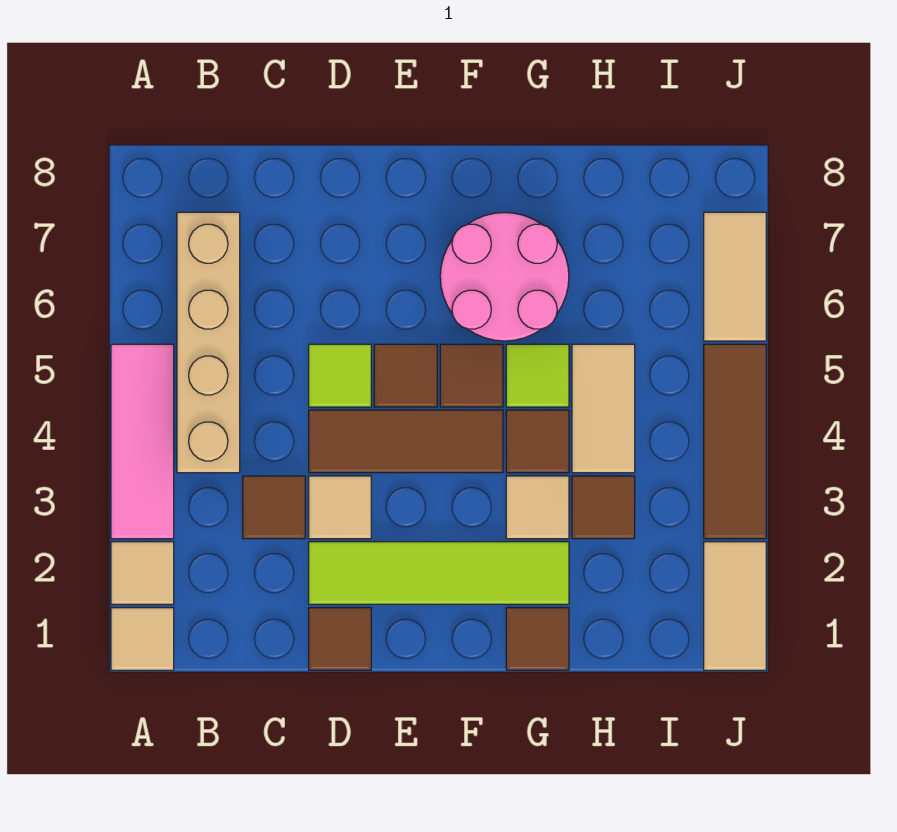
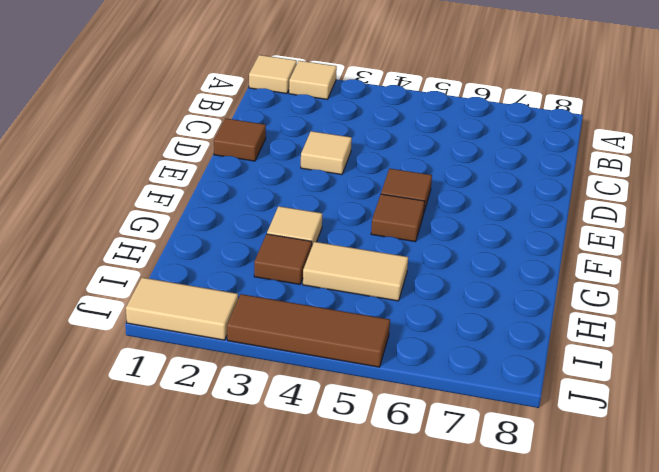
none -> pink 1x3 tile [111,344,174,539]
none -> tan 1x4 brick [177,212,240,473]
none -> brown 1x1 tile [243,476,305,539]

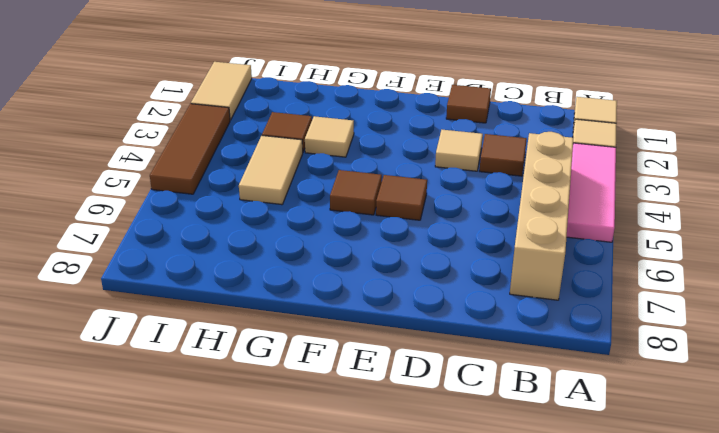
none -> lime 1x4 tile [309,542,569,604]
none -> brown 1x3 tile [309,410,503,473]
none -> lime 1x1 tile [309,344,371,407]

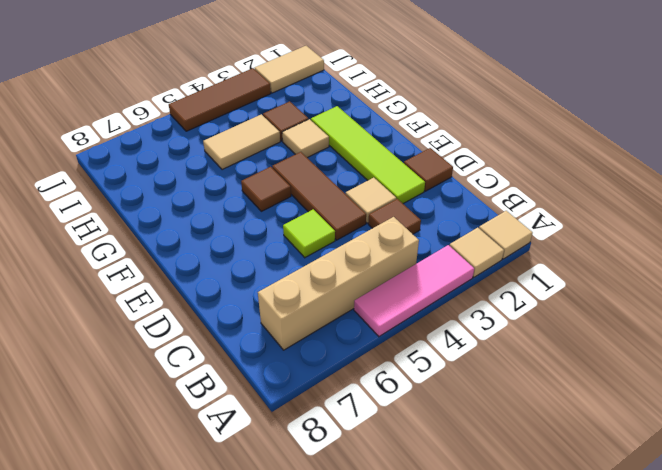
none -> brown 1x1 tile [374,344,437,407]
none -> pink 2x2 round brick [440,212,569,341]
none -> brown 1x1 tile [506,608,569,670]

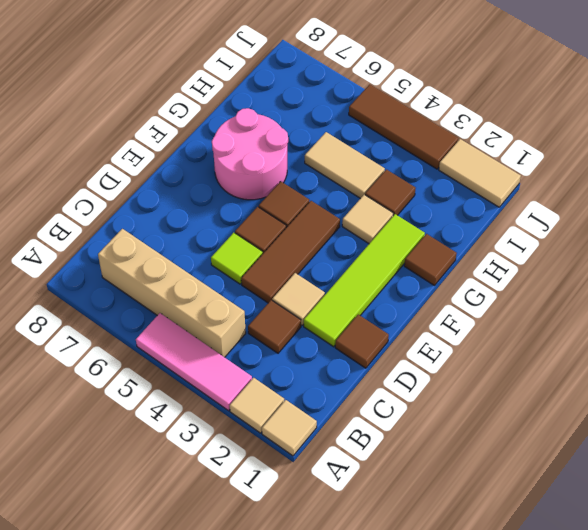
none -> brown 1x1 tile [506,410,569,473]
none -> lime 1x1 tile [506,344,569,407]
none -> tan 1x2 tile [704,212,766,341]

